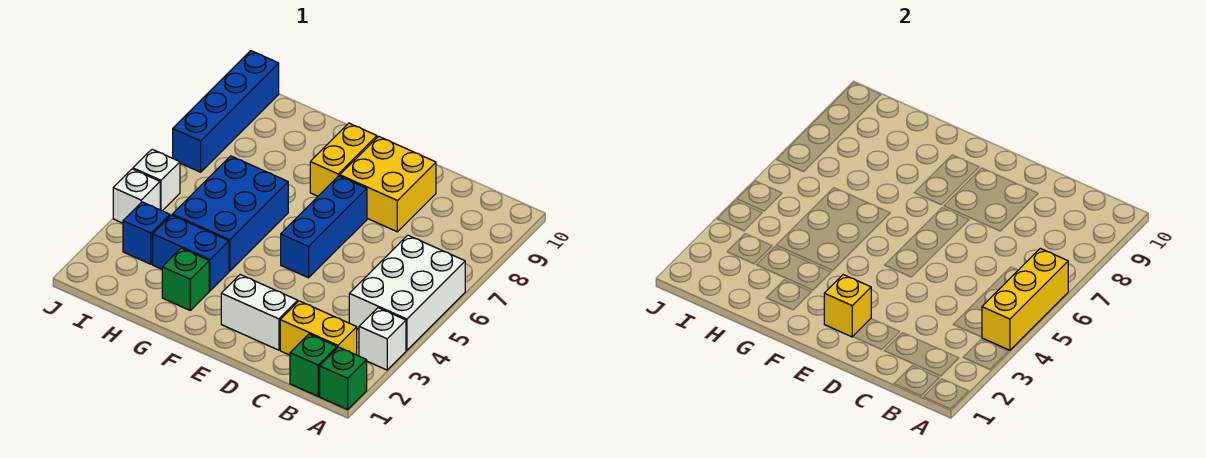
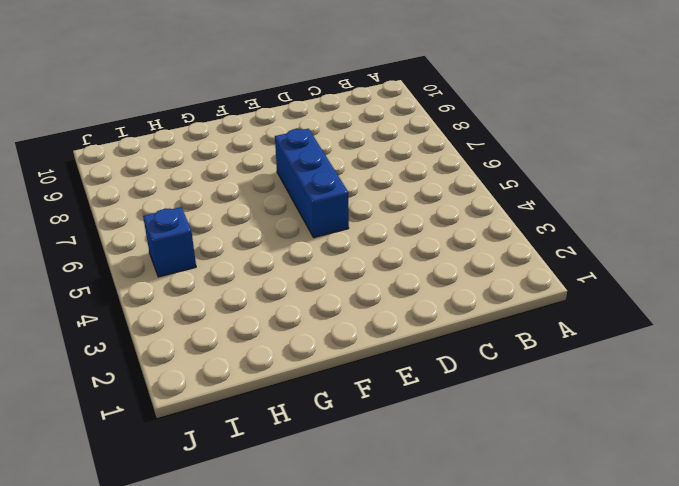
blue 1x1 brick [143,207,196,277] -> blue 1x1 brick moved to [123,202,170,264]
none -> green 1x1 brick [320,347,367,410]
none -> white 1x1 brick [359,308,406,370]
none -> white 2x3 brick [349,235,465,350]

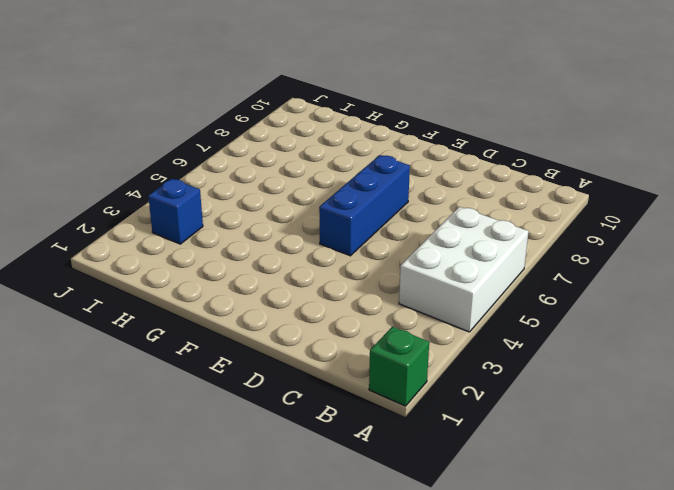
none -> white 1x1 brick [359,308,406,370]
none -> green 1x1 brick [290,334,337,396]
none -> yellow 1x2 brick [280,301,357,355]

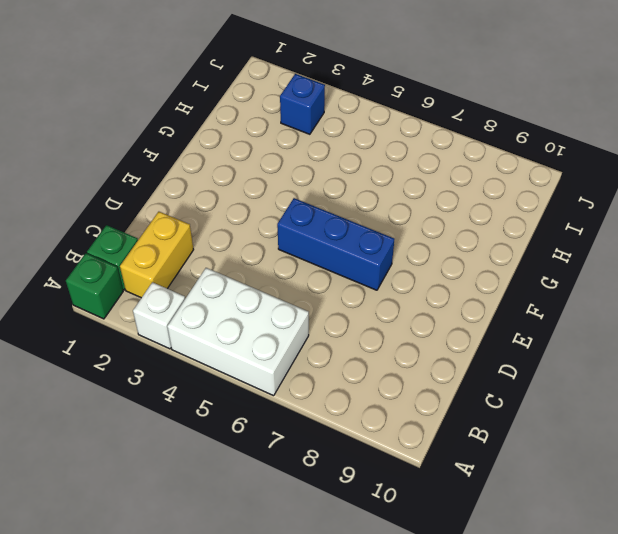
none -> white 1x2 brick [221,275,298,350]
none -> yellow 2x2 brick [340,136,436,232]
none -> yellow 1x2 brick [310,123,377,196]

